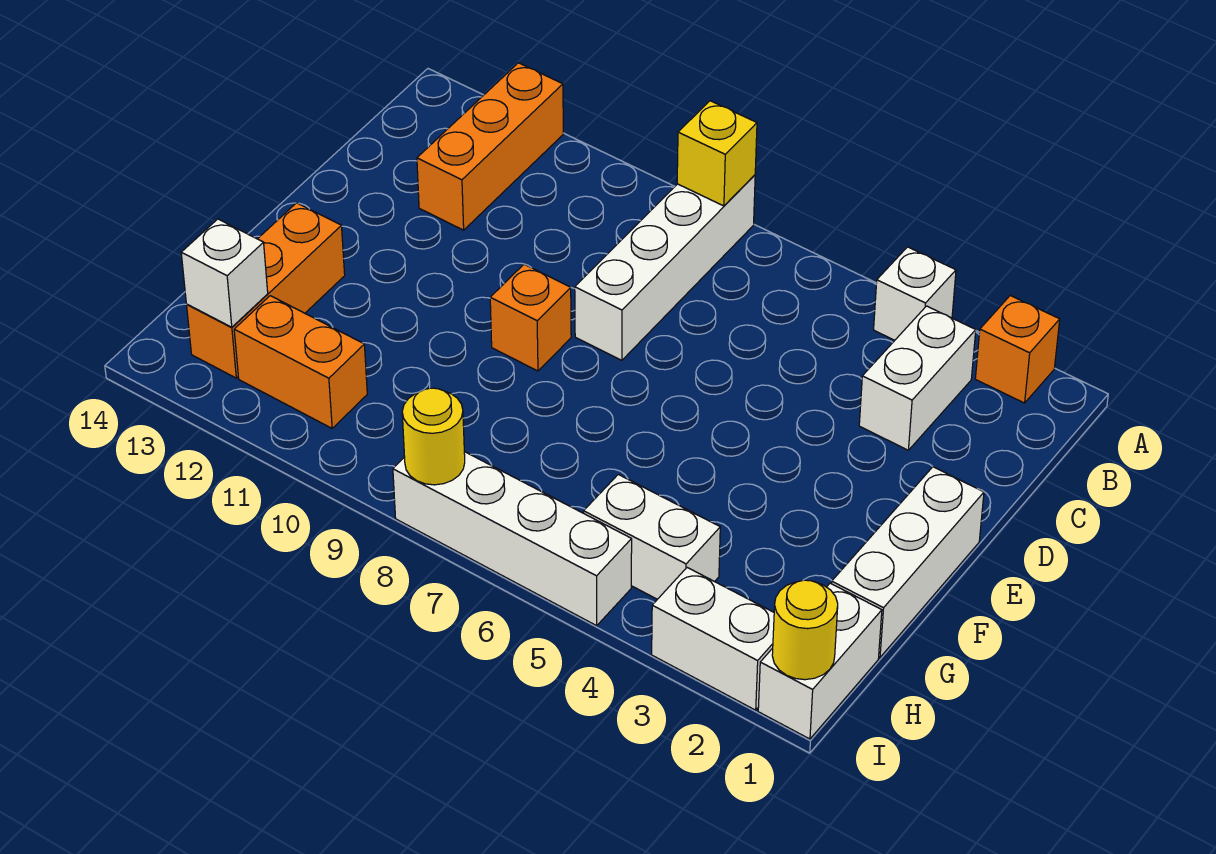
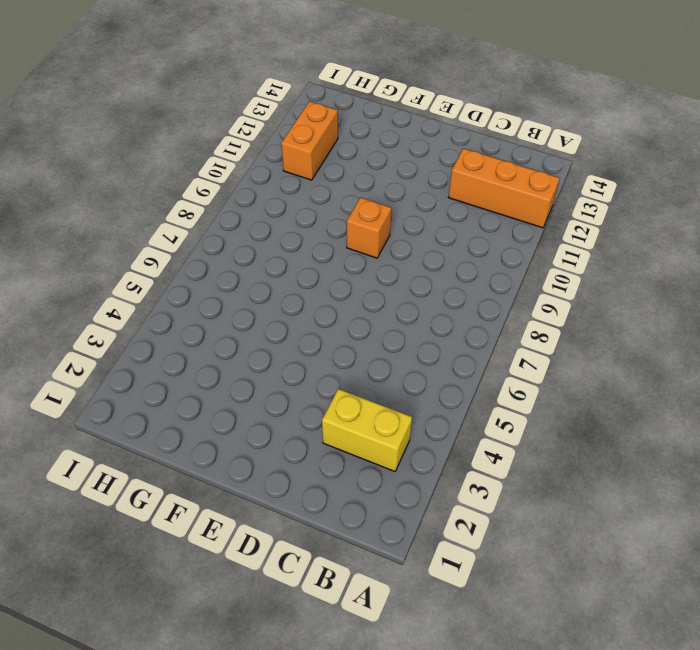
yellow 1x2 brick [322,389,412,471] -> white 1x2 brick [859,306,976,450]
none -> orange 1x1 brick [975,296,1060,403]
none -> white 1x1 brick [874,247,956,340]
none -> white 1x4 brick [575,175,755,360]

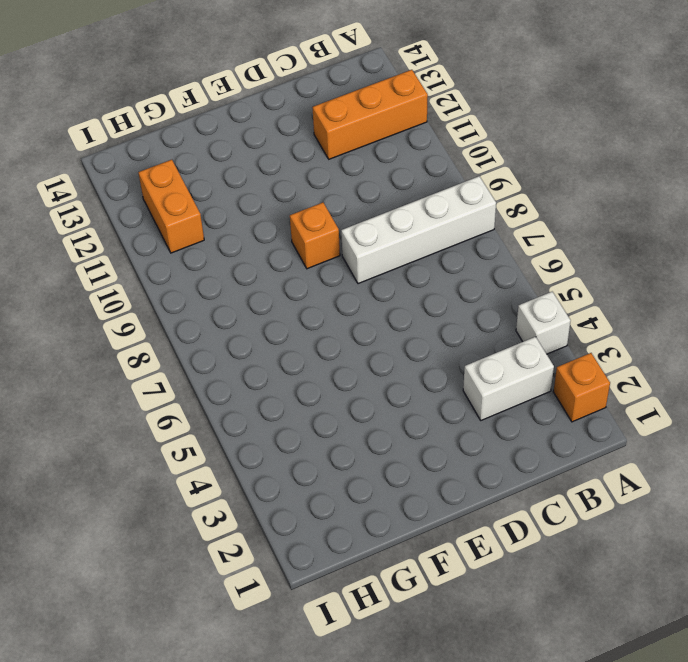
none -> white 1x3 brick [832,467,984,657]
none -> orange 1x3 brick [187,203,345,378]
none -> white 1x2 brick [758,583,882,739]

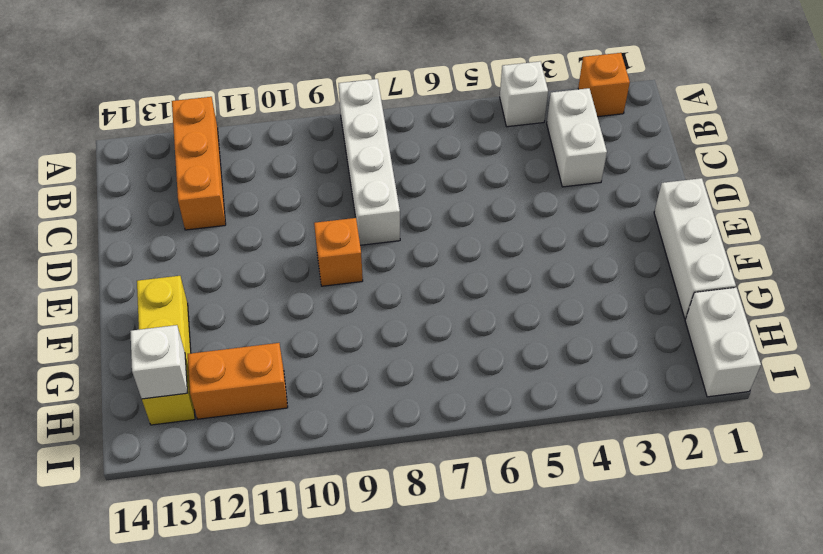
yellow 1x3 brick [137,276,195,425] -> orange 1x3 brick [187,203,345,378]
none -> white 1x2 brick [584,474,720,599]
none -> white 1x2 brick [652,568,774,710]
none -> white 1x4 brick [393,452,632,626]

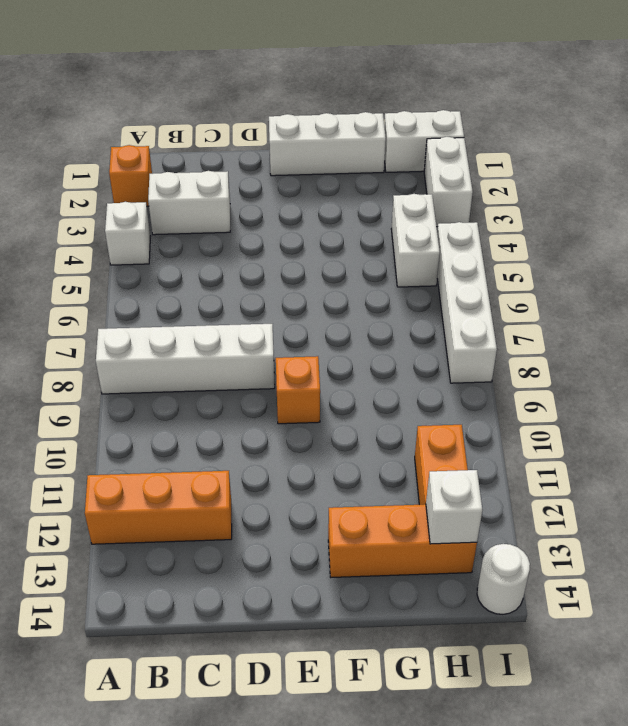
white 1x1 round brick [477,544,530,614] -> none
none -> yellow 1x1 brick [677,101,757,206]
none -> yellow 1x1 round brick [772,580,838,680]
none -> yellow 1x1 round brick [402,388,465,485]

